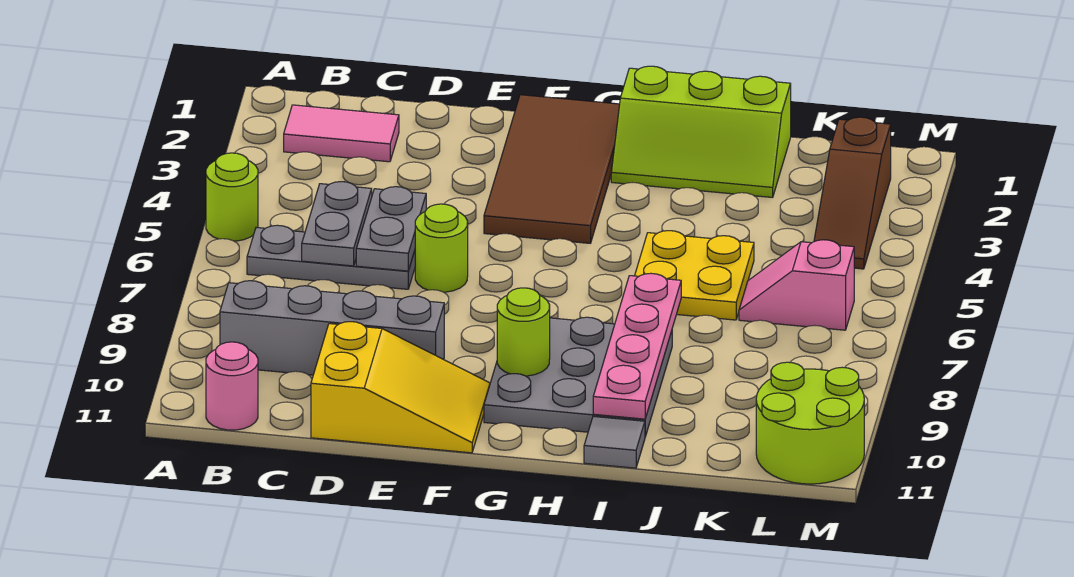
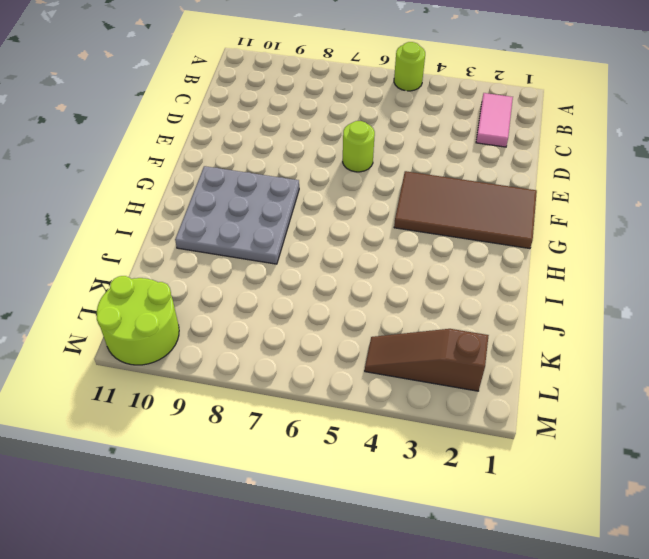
none -> grey 1x3 plate [247,225,415,289]
none -> grey 1x4 brick [220,281,444,375]
none -> pink 1x1 round brick [206,342,258,430]

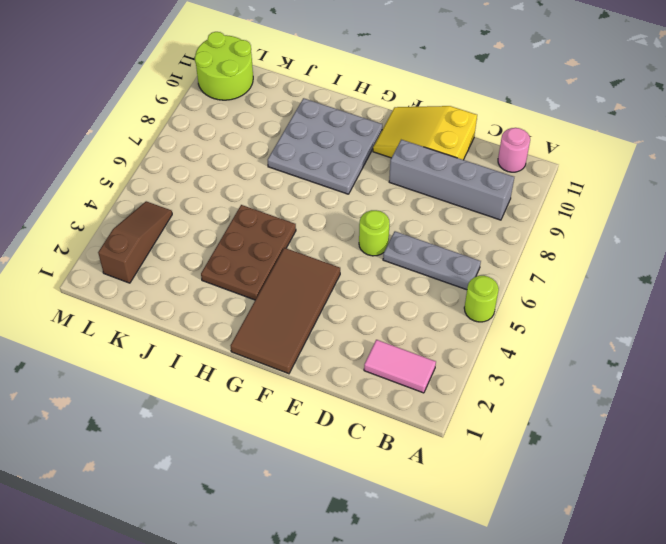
brown 2x3 plate [201,205,296,300] -> yellow 2x2 plate [635,231,754,320]
none -> lime 2x3 slope [611,66,791,198]
none -> grey 1x1 tile [584,416,645,468]
none -> pink 1x2 slope [739,240,854,330]

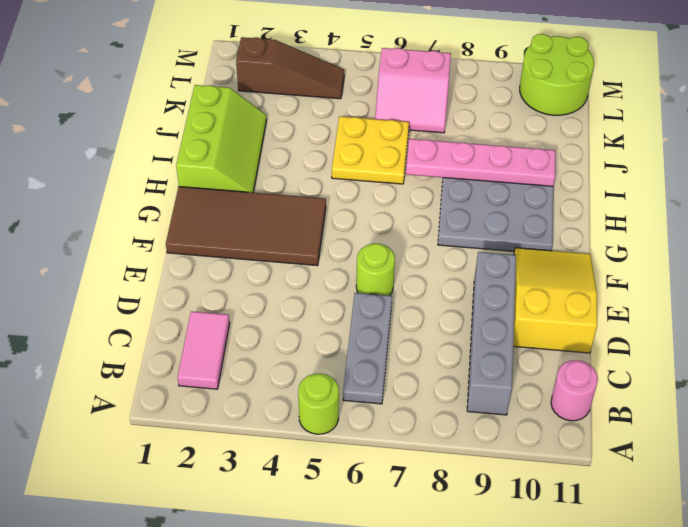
pink 2x2 slope [375,48,451,133] -> pink 1x2 slope [739,240,854,330]
none -> grey 1x1 tile [584,416,645,468]
none -> grey 1x2 plate [302,182,372,266]
none -> grey 1x2 plate [356,187,426,271]

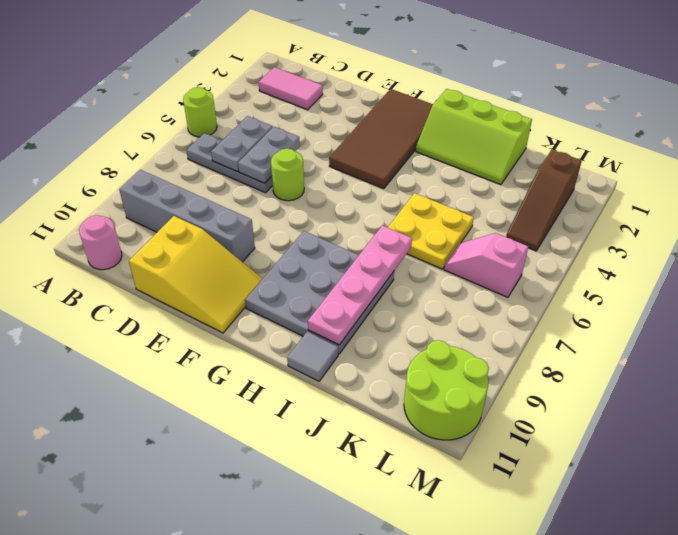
none -> lime 1x1 round brick [497,288,550,376]

